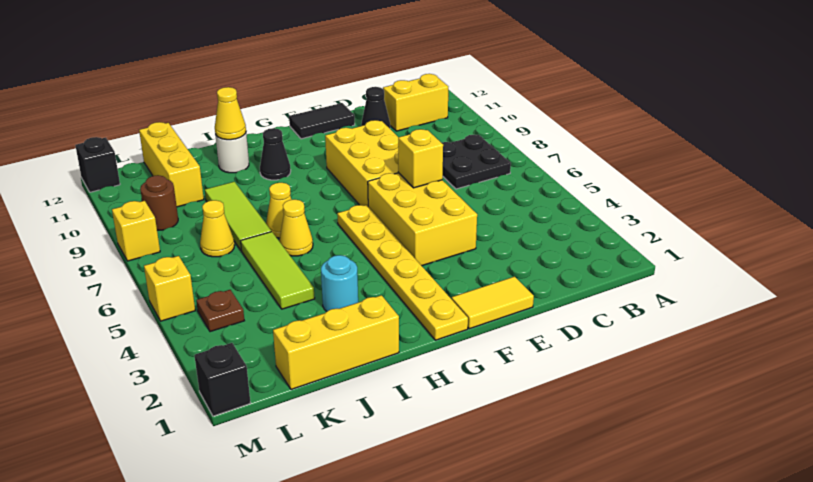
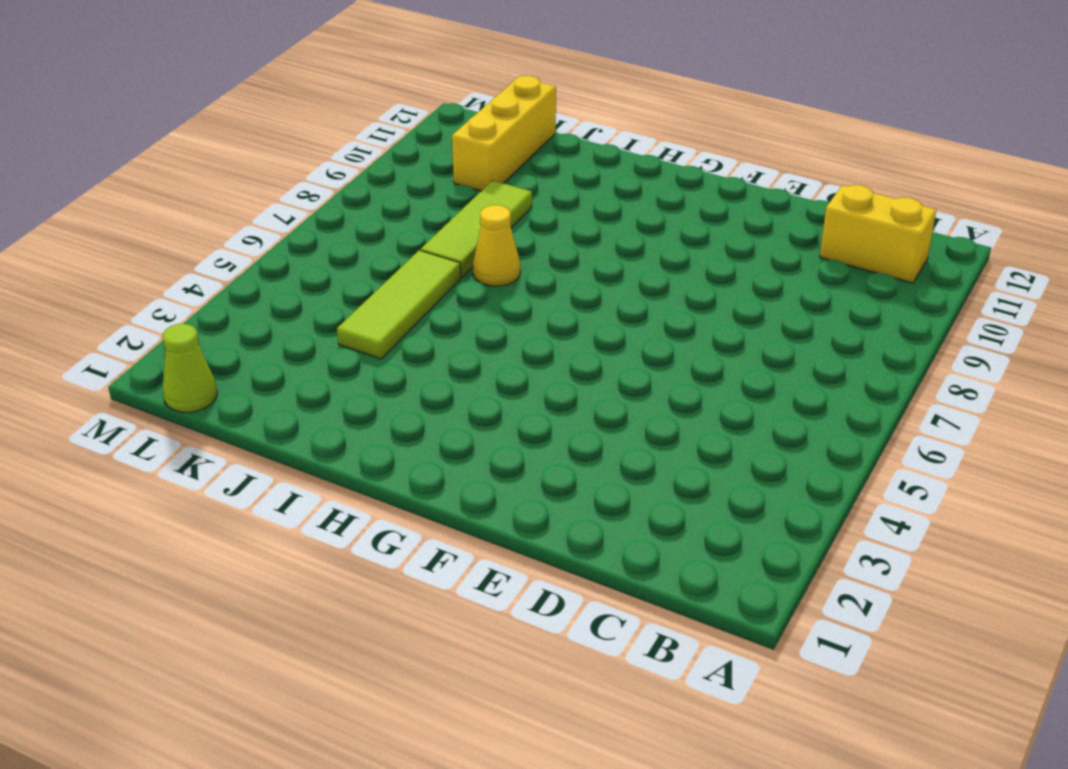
lime 1x1 cone [163,324,217,412] -> none
none -> black 2x2 plate [442,135,511,189]
none -> black 1x1 cone [361,87,390,128]
none -> yellow 1x2 tile [452,277,534,329]

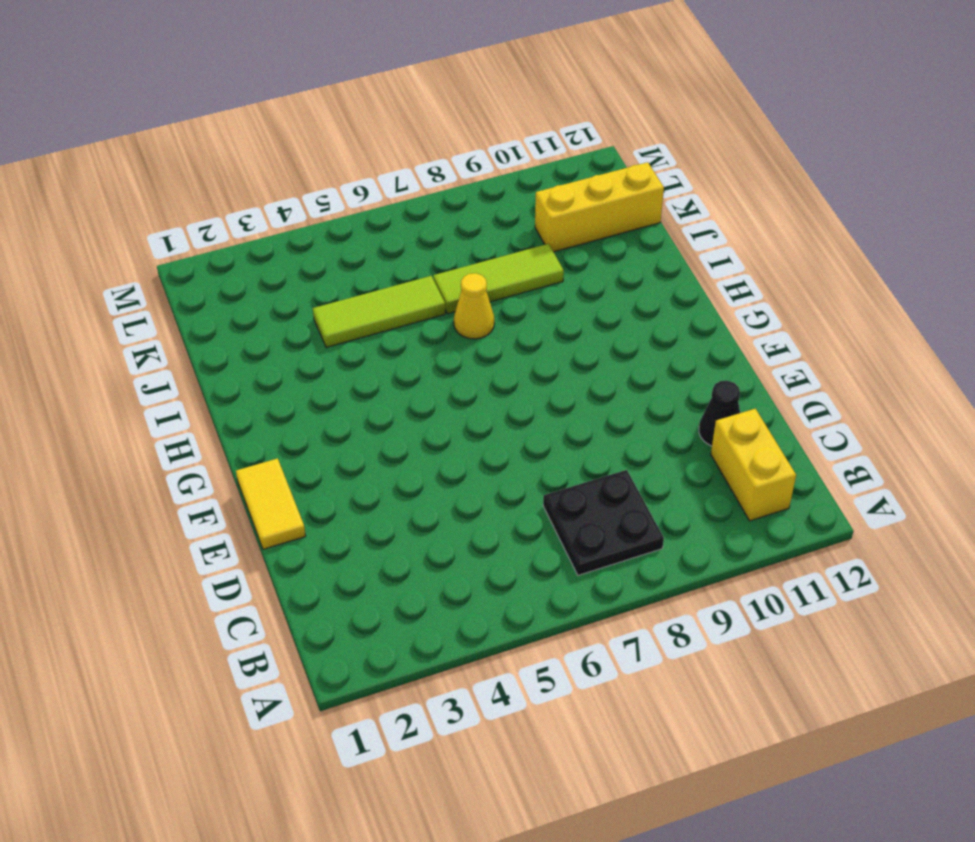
none -> yellow 2x3 brick [368,173,477,266]
none -> yellow 2x3 brick [325,120,398,206]
none -> black 1x2 tile [289,103,355,139]

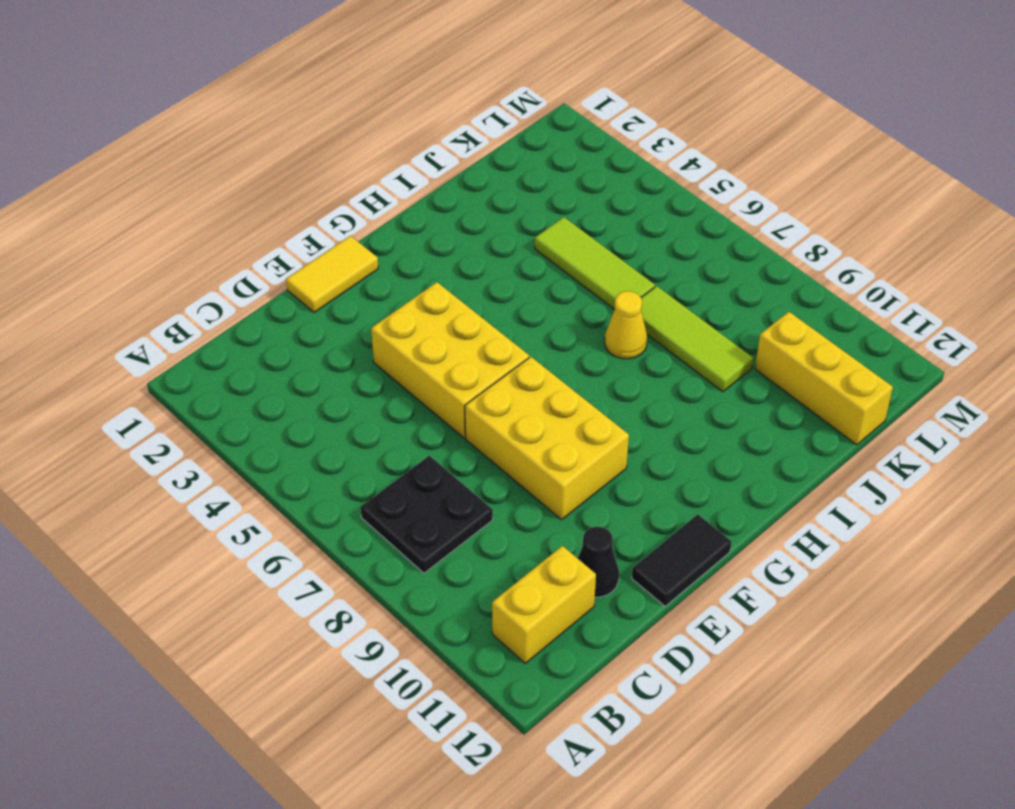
none -> yellow 1x6 plate [337,205,468,340]
none -> black 1x1 cone [260,128,291,180]
none -> yellow 1x3 brick [273,295,399,390]

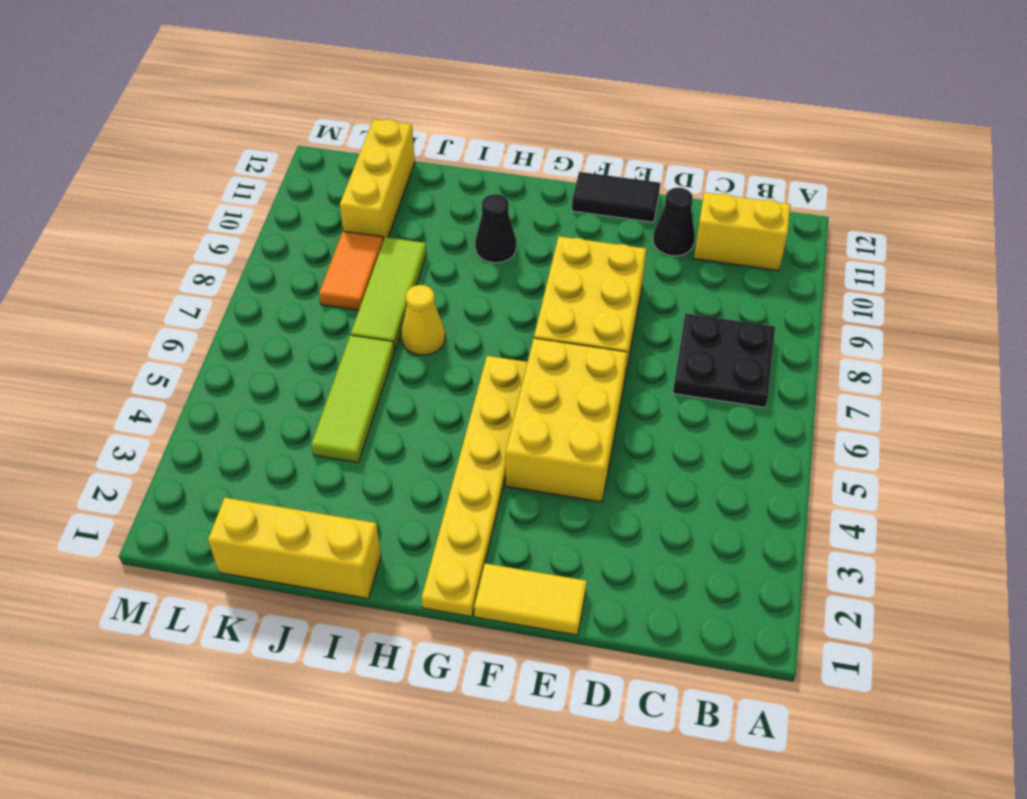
orange 1x2 tile [319,231,383,310] -> none
none -> cyan 1x1 round brick [321,255,358,311]
none -> yellow 1x1 cone [279,199,313,256]
none -> white 1x1 round brick [215,133,249,173]

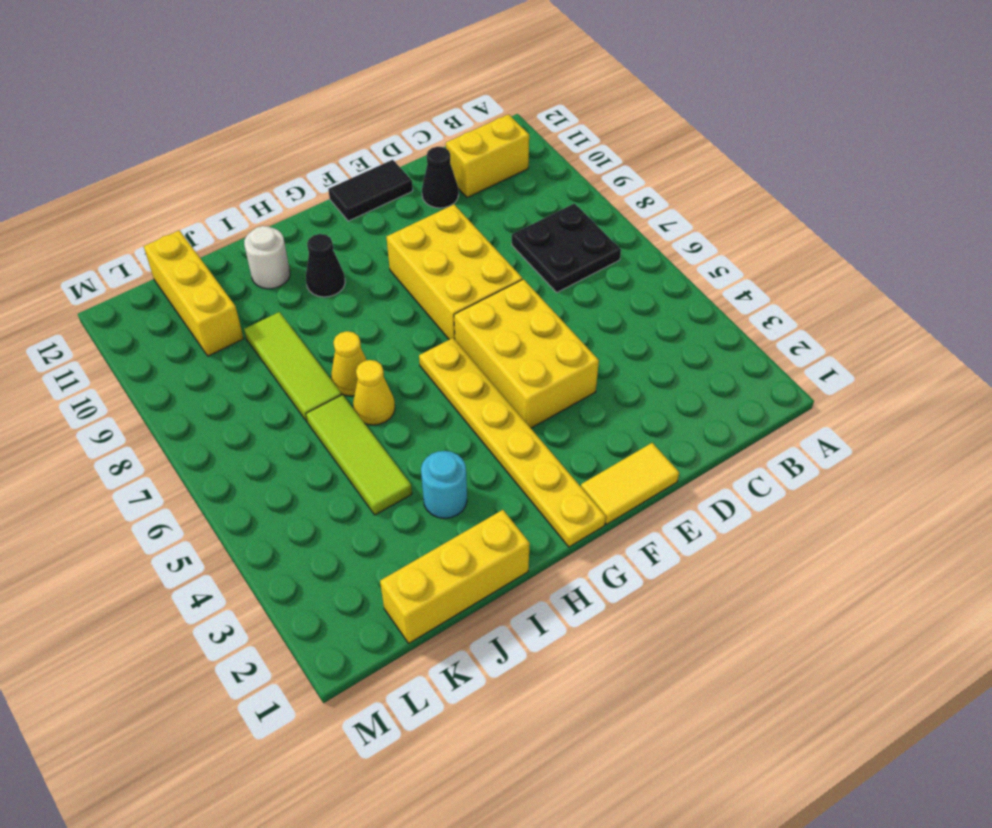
none -> yellow 1x1 cone [200,200,234,257]
none -> brown 1x1 plate [196,290,244,332]
none -> brown 1x1 round brick [140,175,178,230]

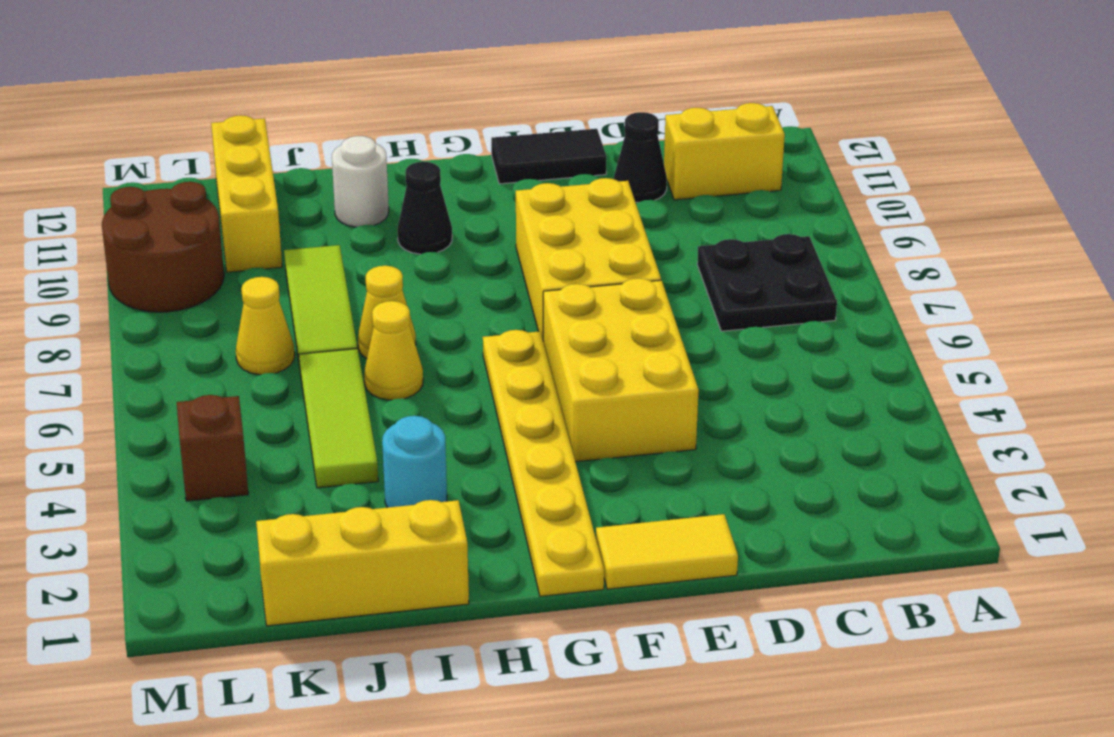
brown 1x1 brick [177,395,248,501] -> brown 1x1 plate [196,290,244,332]
brown 2x2 round brick [102,182,224,312] -> brown 1x1 round brick [140,175,178,230]
none -> black 1x1 brick [194,343,250,416]
none -> yellow 1x1 brick [144,256,195,321]
none -> yellow 1x1 brick [112,201,160,261]

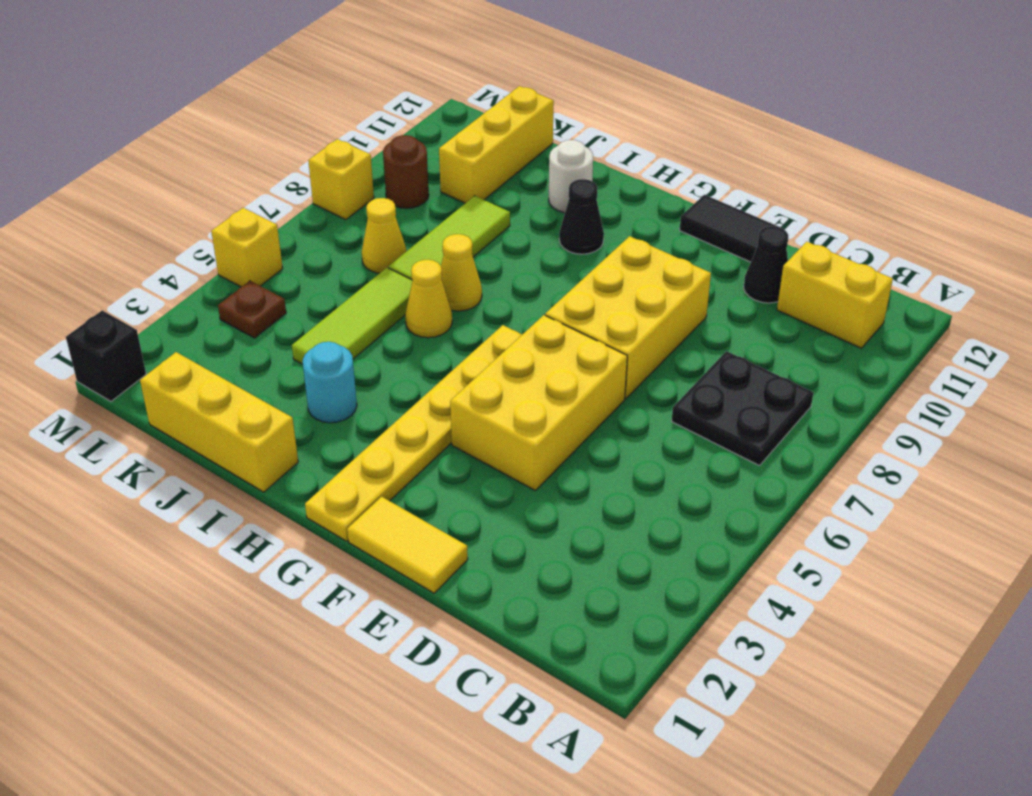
none -> black 1x1 brick [75,137,120,192]
none -> yellow 1x1 brick [398,129,443,188]
none -> yellow 1x1 cone [215,87,246,140]

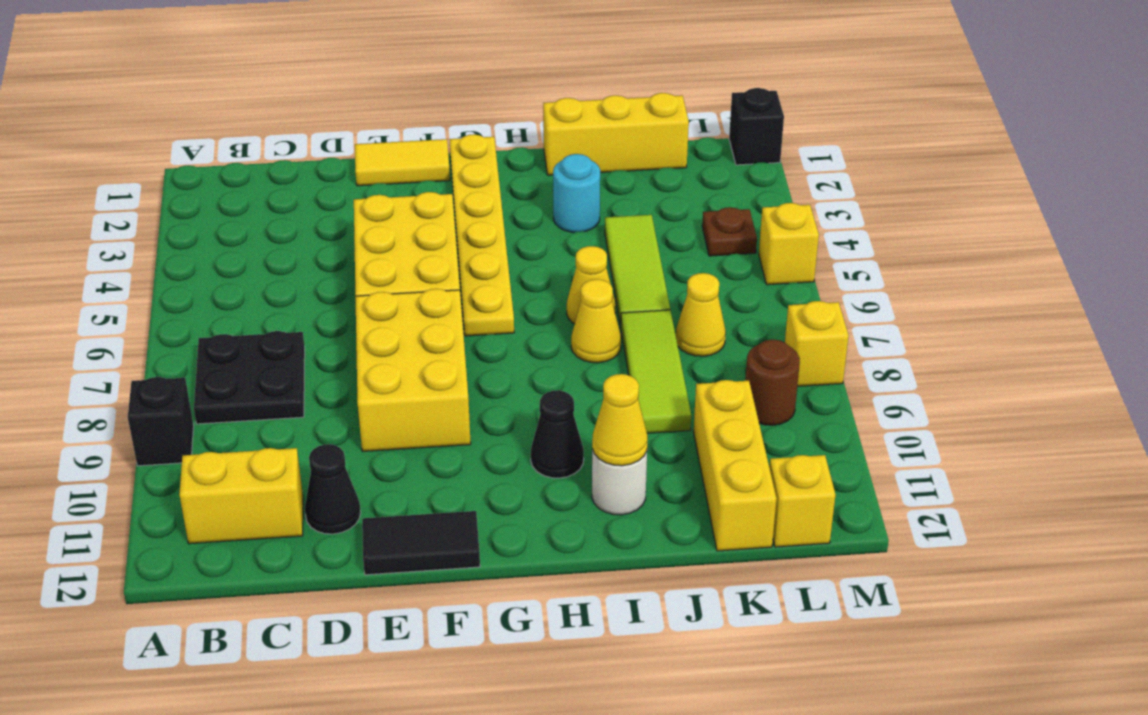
black 1x1 brick [128,377,194,466] -> black 1x1 brick moved to [75,137,120,192]
yellow 1x1 brick [769,455,835,547] -> yellow 1x1 brick moved to [398,129,443,188]

